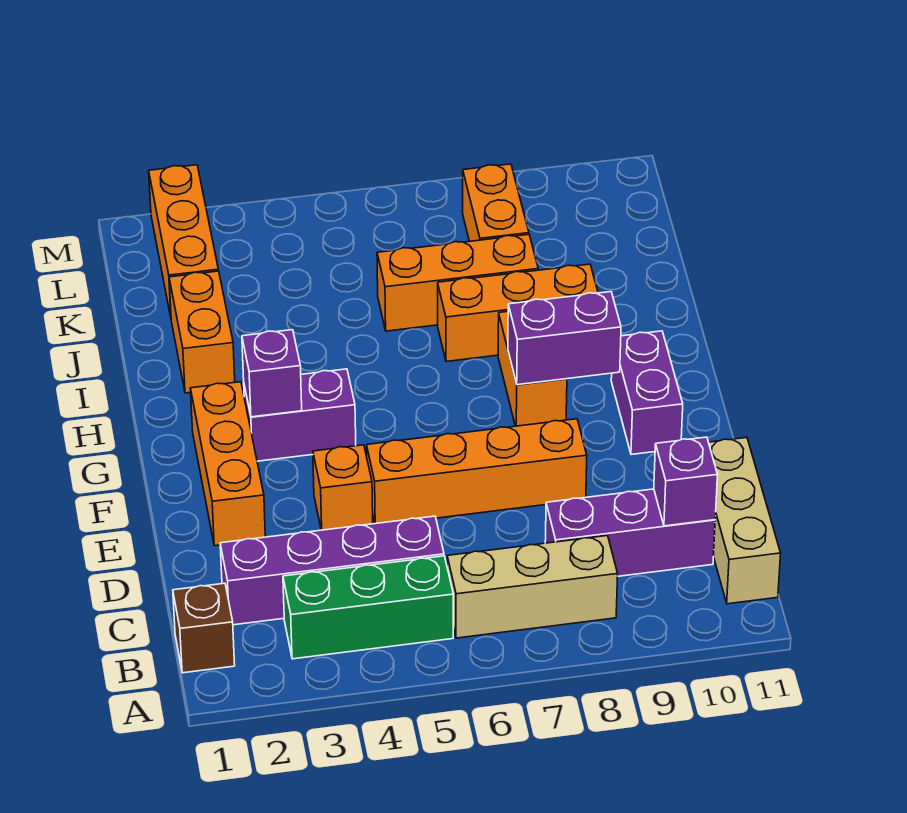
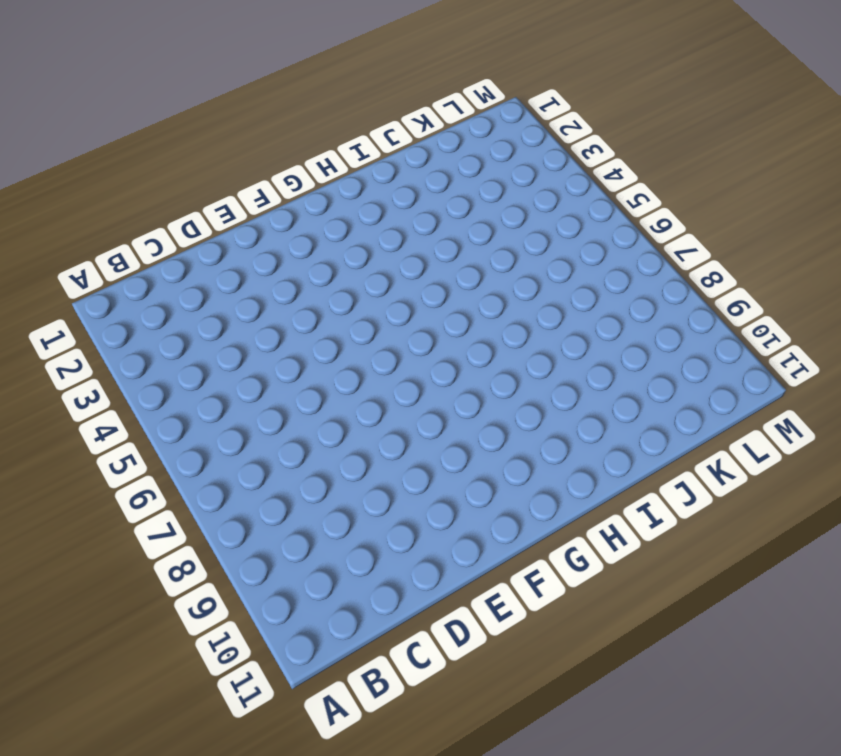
none -> brown 1x1 brick [173,583,235,673]
none -> green 1x3 brick [283,556,453,659]
none -> tan 1x3 brick [447,536,618,638]

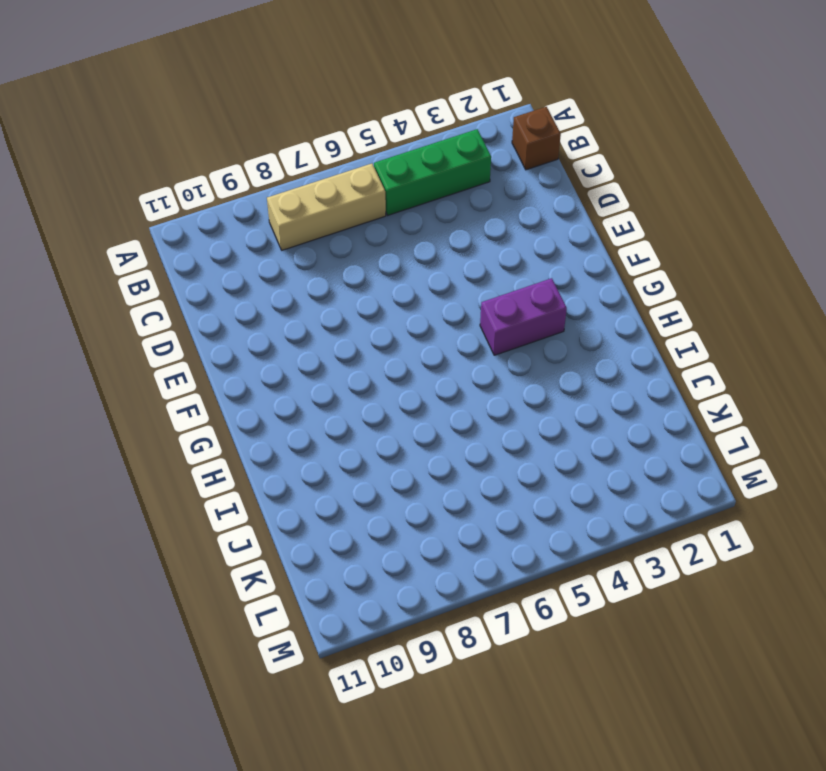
none -> tan 1x3 brick [709,438,781,604]
none -> purple 1x4 brick [220,516,444,625]
none -> purple 1x3 brick [545,489,715,576]

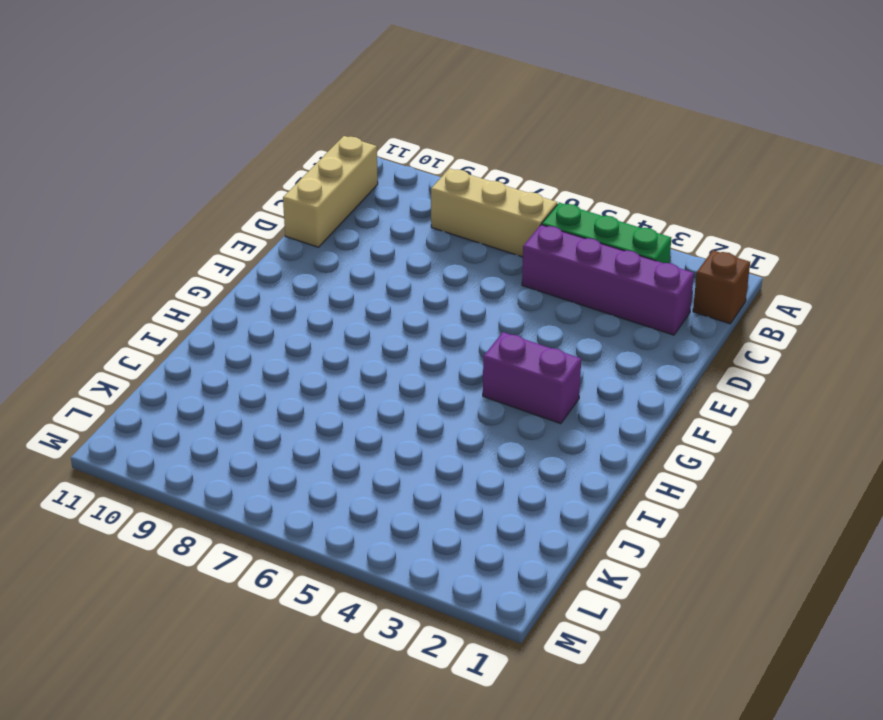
none -> purple 1x3 brick [545,489,715,576]
none -> orange 1x3 brick [190,382,265,546]
none -> orange 1x1 brick [313,445,373,530]

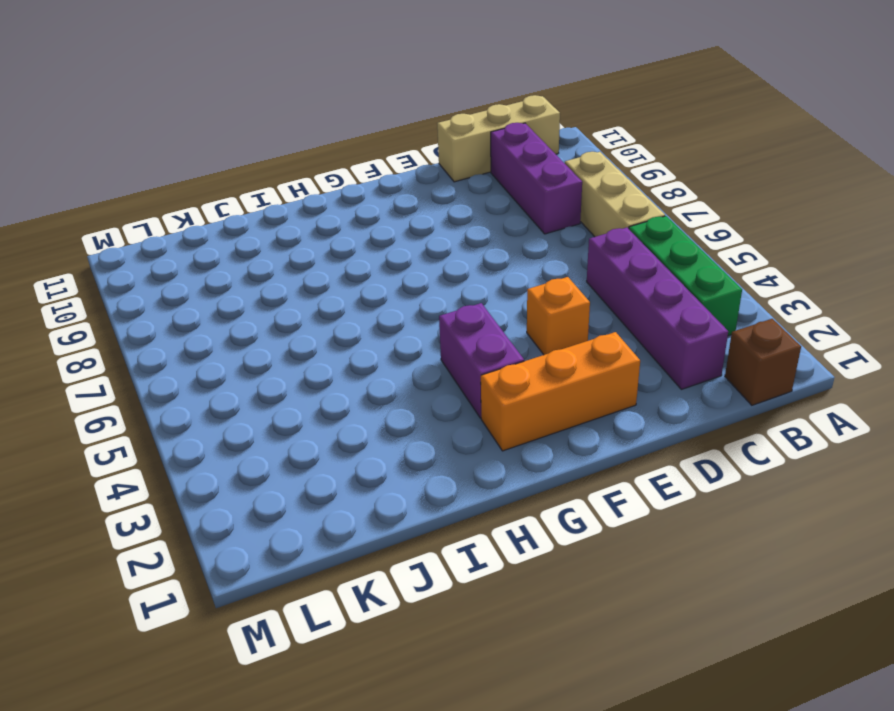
none -> orange 1x4 brick [367,419,587,524]
none -> purple 1x2 brick [611,331,683,455]
none -> orange 1x2 brick [498,312,567,426]

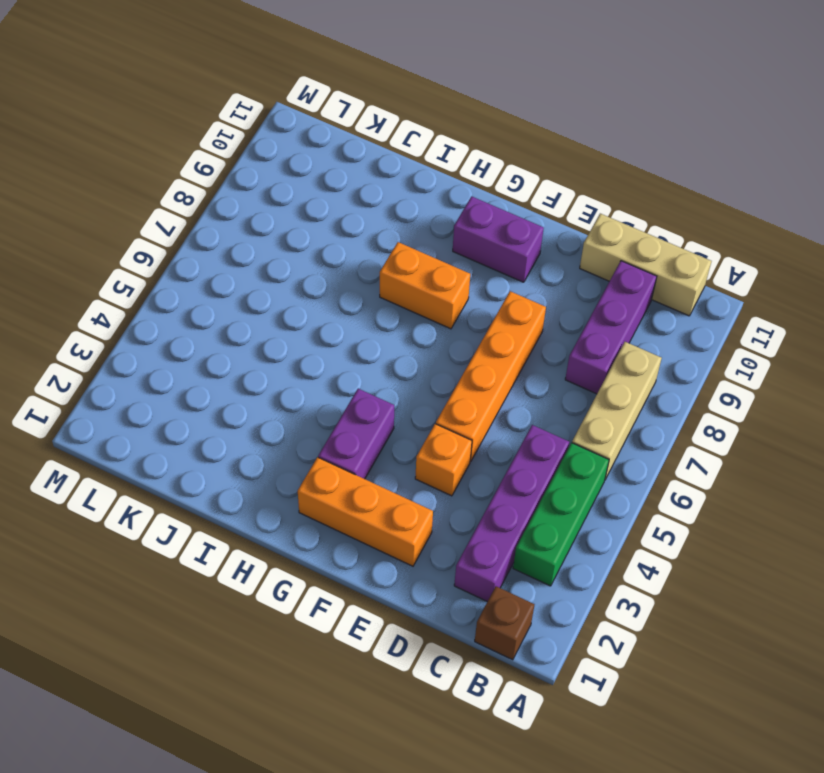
none -> orange 1x2 brick [169,271,235,393]
none -> orange 1x3 brick [438,264,598,362]
none -> orange 1x3 brick [377,235,538,331]

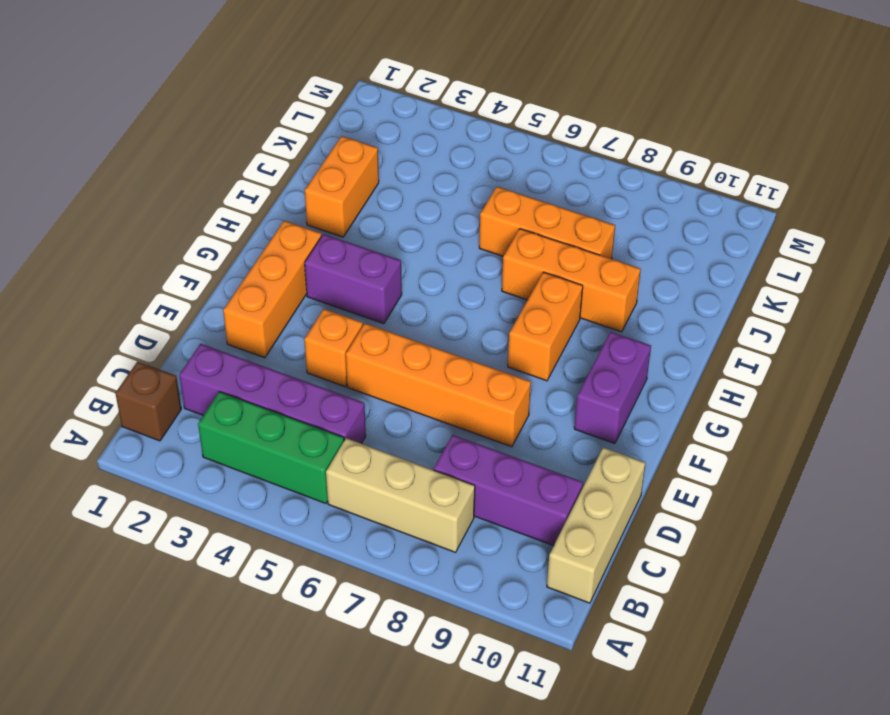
none -> orange 1x3 brick [149,165,218,317]
none -> orange 1x2 brick [463,164,529,241]
none -> purple 1x1 brick [654,437,718,526]

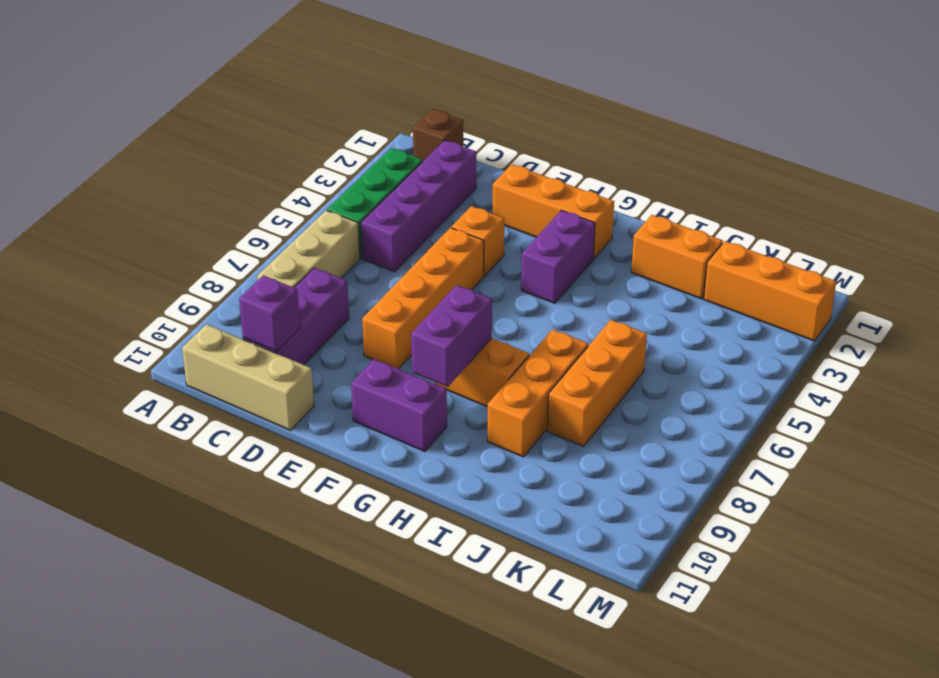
none -> orange 1x2 brick [463,164,529,241]
none -> purple 1x1 brick [242,330,302,417]

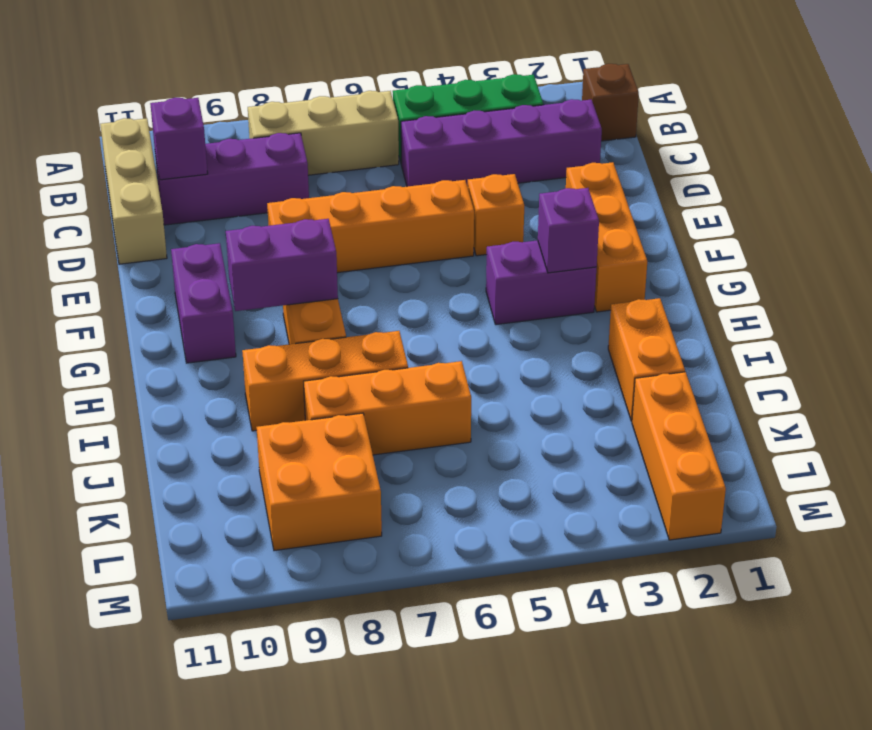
orange 2x2 brick [257,413,382,551] -> orange 1x2 brick [463,164,529,241]

